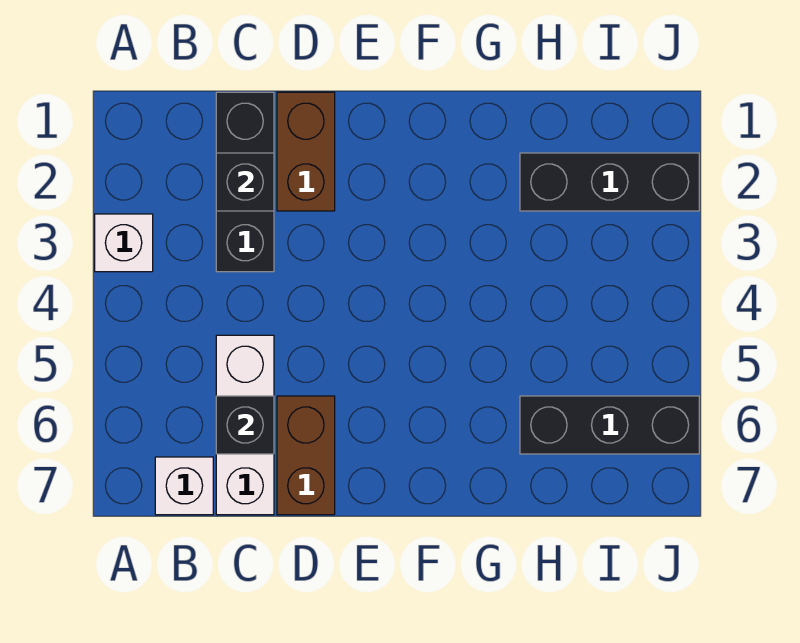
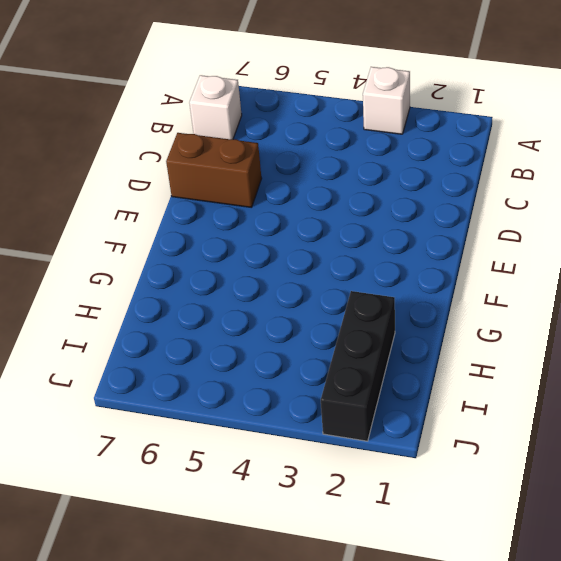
none -> black 1x3 brick [216,92,274,272]
none -> white 1x3 brick [216,335,274,515]

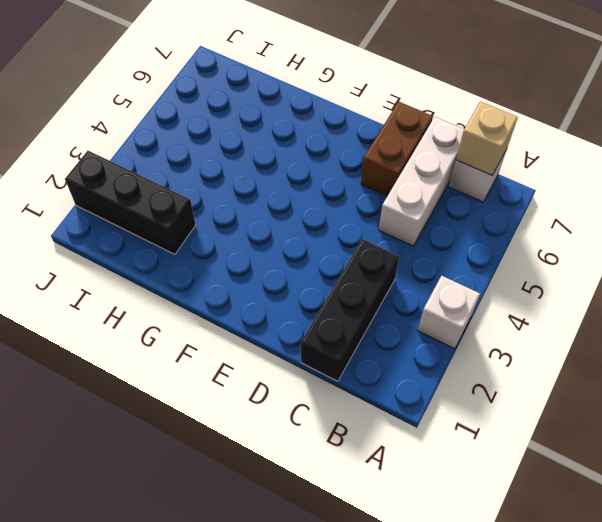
tan 1x1 brick [456,102,518,175] -> none
none -> brown 1x2 brick [277,92,335,211]
none -> black 1x3 brick [520,396,699,454]

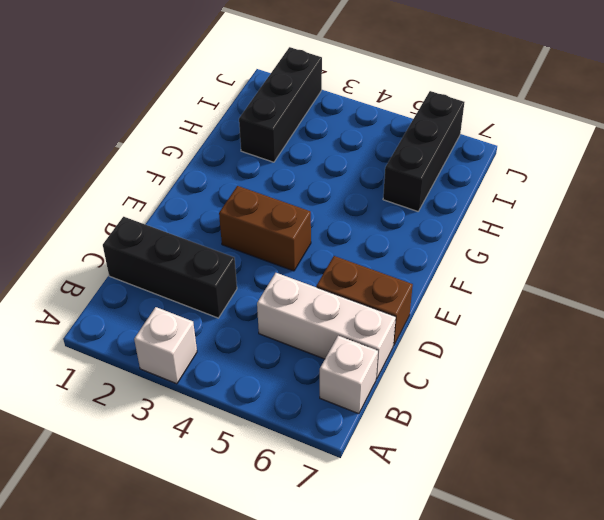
brown 1x2 brick [219,186,311,271] -> brown 1x2 brick moved to [277,92,335,211]
none -> black 1x1 brick [216,153,274,211]
none -> black 1x1 brick [216,396,274,454]

